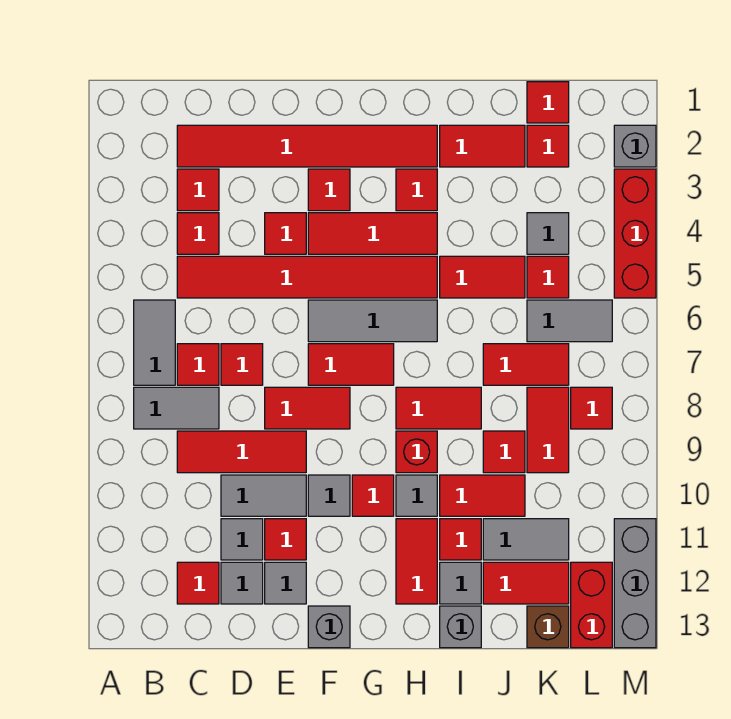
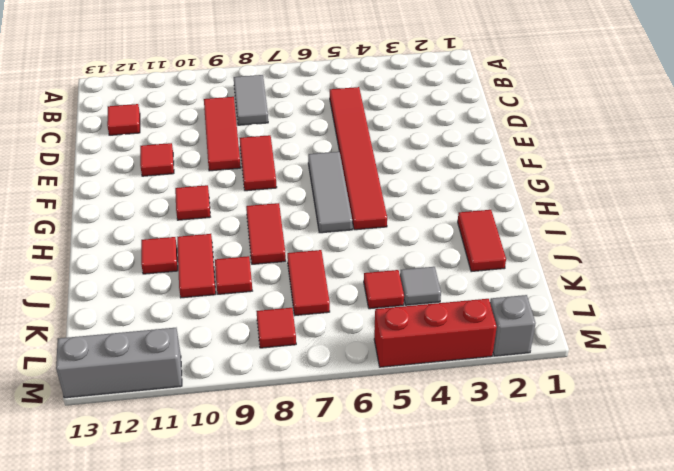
none -> grey 1x2 tile [134,300,175,385]
none -> red 1x6 tile [177,125,437,167]
none -> red 1x1 tile [177,169,219,211]
none -> red 1x1 tile [177,213,219,254]

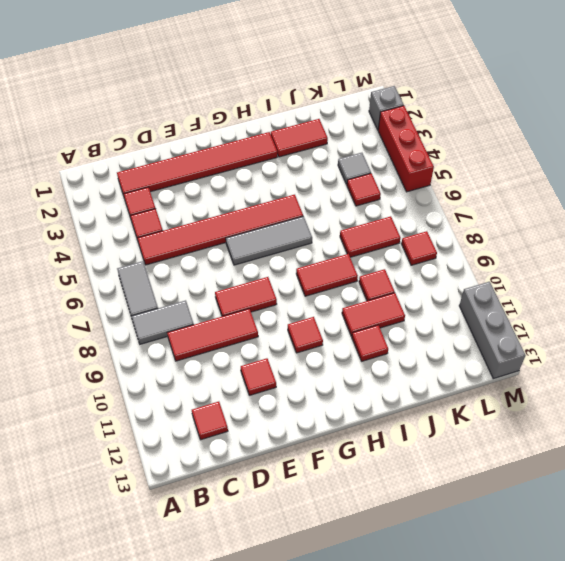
none -> red 1x1 tile [177,344,219,385]
none -> red 1x1 tile [221,344,263,385]
none -> grey 1x2 tile [221,475,306,516]
none -> grey 1x1 tile [221,519,263,560]

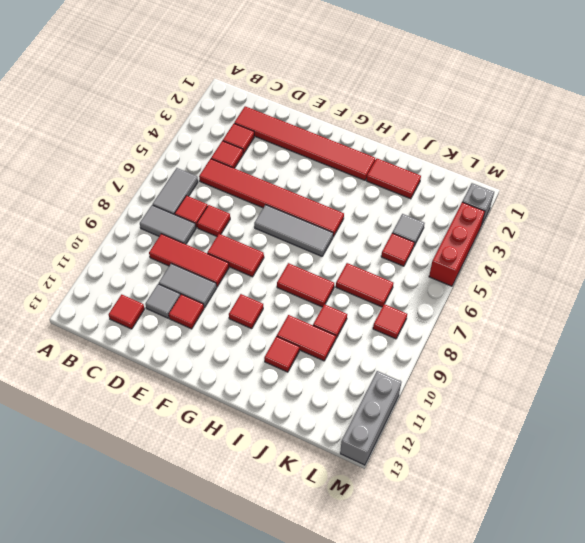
none -> grey 1x1 tile [221,562,263,604]
none -> red 1x1 tile [265,213,306,254]
none -> grey 1x1 tile [265,562,306,604]
none -> red 1x1 tile [308,169,350,211]

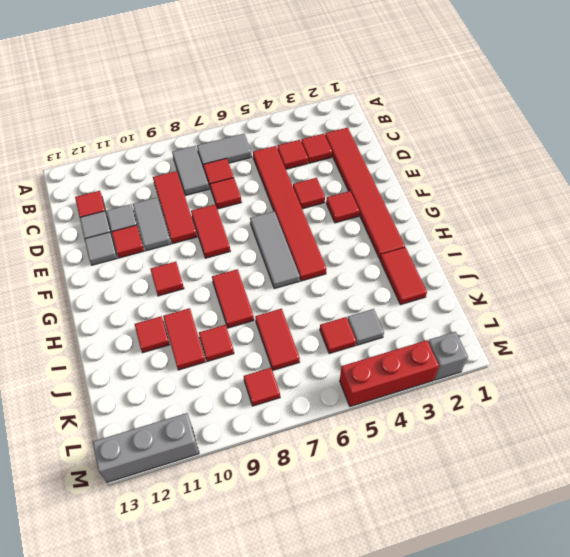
none -> red 1x3 tile [308,213,437,254]
none -> red 1x2 tile [308,344,394,385]
none -> grey 1x1 tile [308,475,350,516]
none -> grey 1x1 brick [308,606,350,648]

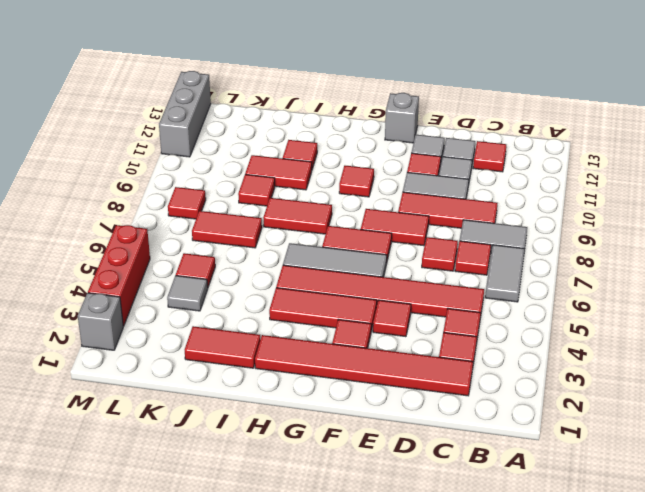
none -> grey 1x1 tile [308,475,350,516]
none -> red 1x1 tile [396,169,437,211]
none -> red 1x1 brick [396,431,437,473]
none -> grey 1x1 tile [396,475,437,516]

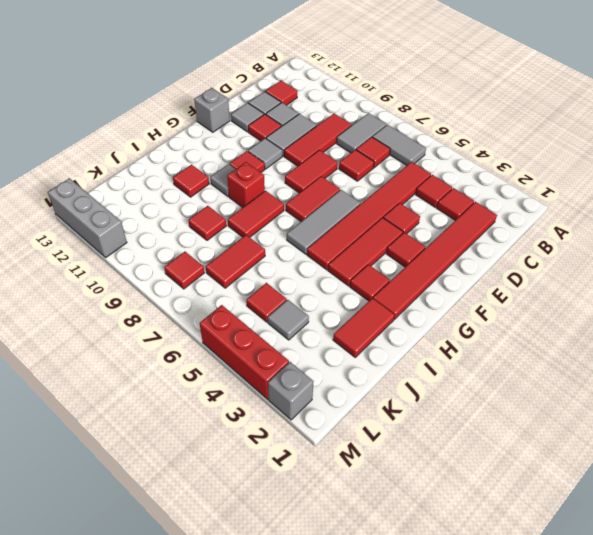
none -> red 1x2 tile [396,519,437,604]
none -> red 1x2 tile [440,256,525,298]
none -> red 1x2 tile [440,475,525,516]
none -> grey 1x1 tile [440,562,481,604]

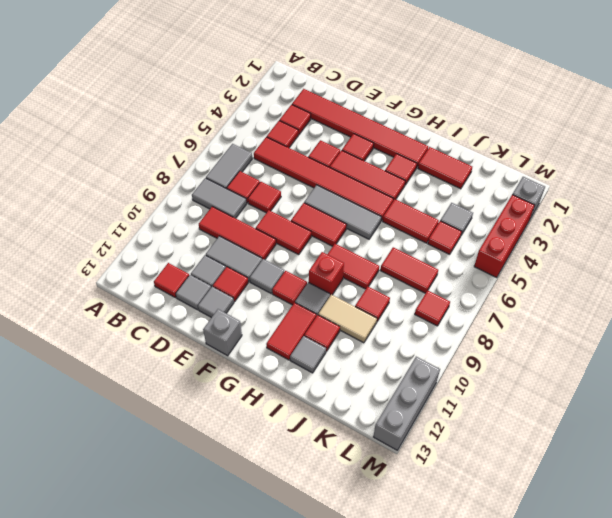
tan 1x2 tile [318,294,377,343] -> red 1x2 tile [440,475,525,516]
none -> grey 1x1 brick [440,606,481,648]
none -> grey 1x2 tile [483,519,569,560]
none -> red 1x2 tile [483,562,569,604]
none -> red 1x1 tile [527,82,569,123]

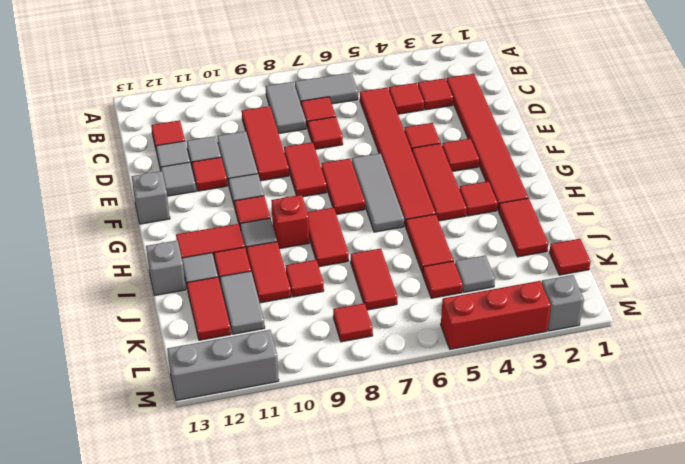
none -> red 1x1 tile [527,125,569,167]
none -> grey 1x2 tile [527,300,612,342]
none -> red 1x2 tile [527,387,569,473]
none -> brown 1x1 brick [527,606,569,648]

